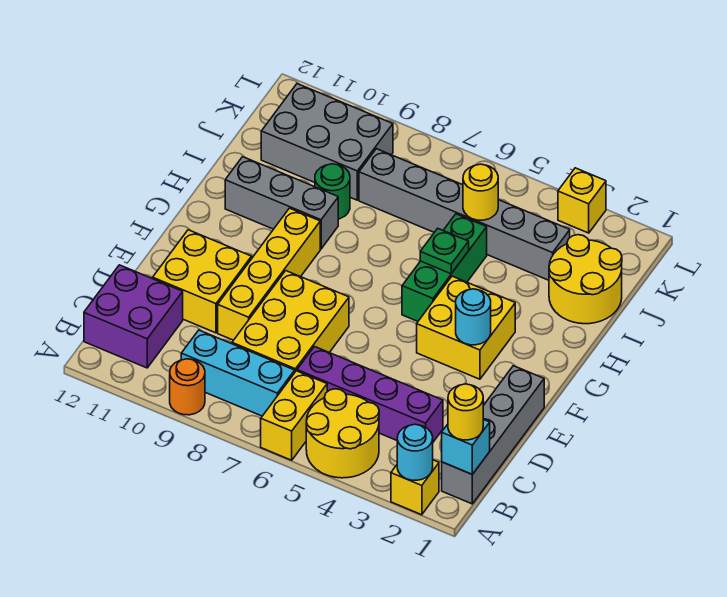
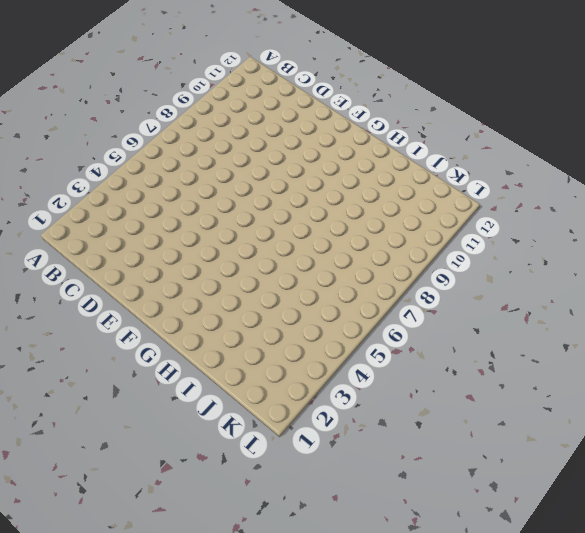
none -> yellow 1x1 brick [391,460,439,515]
none -> yellow 2x2 round brick [306,389,379,478]
none -> yellow 1x2 brick [261,371,327,460]

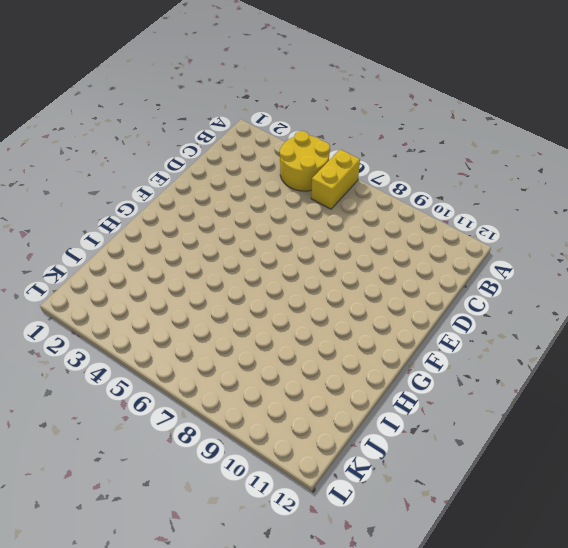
none -> yellow 1x1 brick [391,460,439,515]
none -> orange 1x1 round brick [170,359,205,415]
none -> grey 1x4 brick [442,366,544,504]

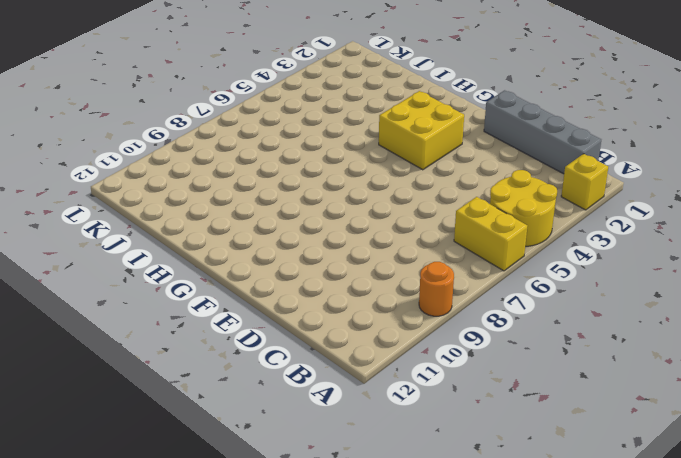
none -> cyan 1x3 brick [181,330,295,416]
none -> purple 2x2 brick [84,265,183,368]
none -> purple 1x4 brick [297,347,443,442]

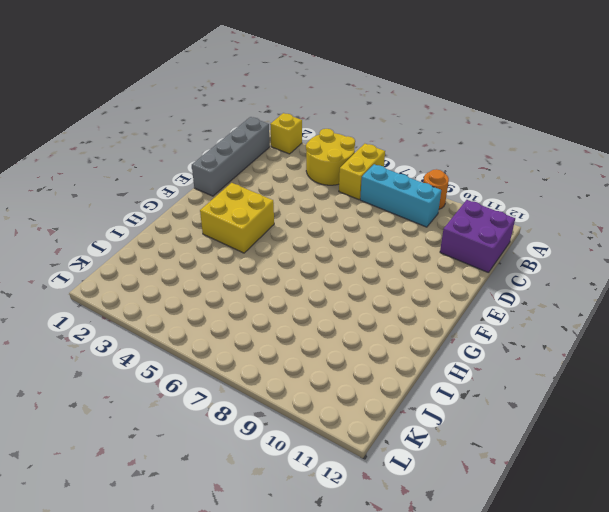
none -> purple 1x4 brick [297,347,443,442]
none -> yellow 2x3 brick [232,271,349,372]
none -> yellow 1x4 brick [218,208,320,340]

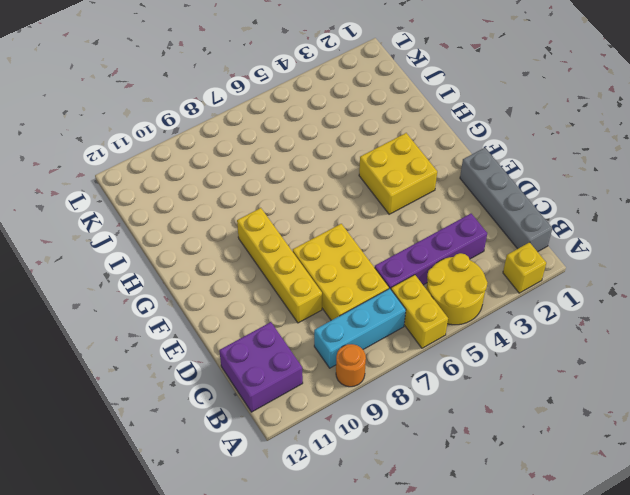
none -> yellow 2x2 brick [153,230,252,333]
none -> green 1x3 brick [402,214,487,321]
none -> grey 1x3 brick [225,157,338,249]

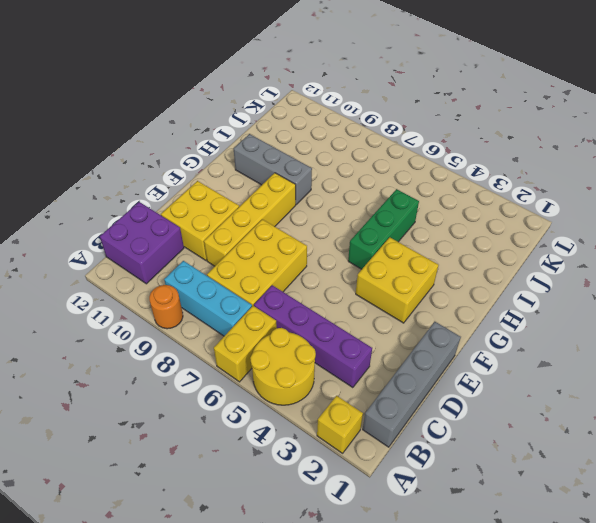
none -> yellow 2x2 round brick [549,235,622,324]
none -> green 1x1 round brick [315,164,350,219]
none -> grey 1x6 brick [359,149,570,280]

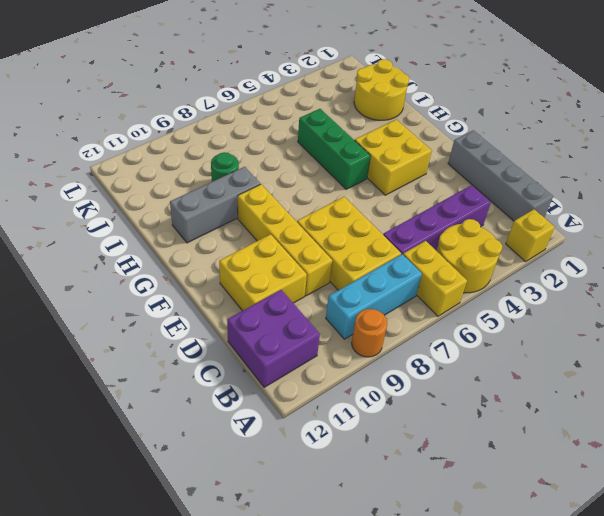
none -> grey 1x6 brick [359,149,570,280]
none -> grey 2x3 brick [261,84,393,200]
none -> yellow 1x1 brick [558,168,606,233]

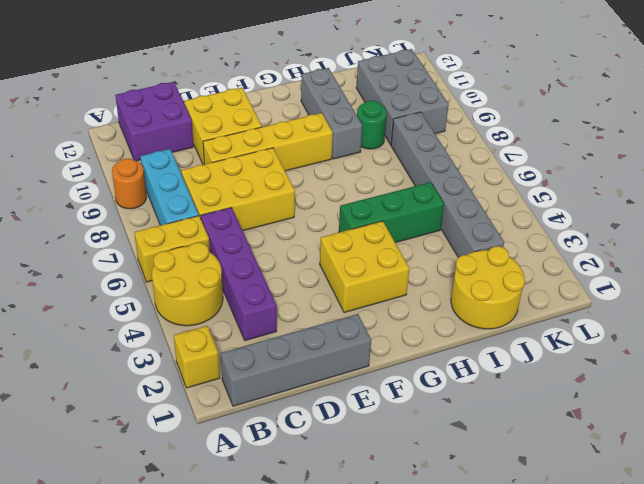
none -> yellow 1x1 brick [558,168,606,233]
none -> cyan 1x1 round brick [397,424,433,480]
none -> cyan 1x1 brick [442,419,490,474]

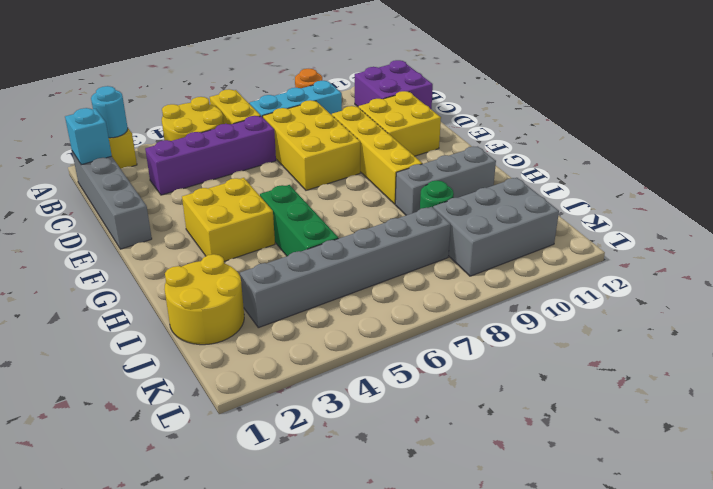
none -> yellow 1x1 brick [558,168,606,233]
none -> cyan 1x1 round brick [456,289,491,345]
none -> green 1x1 plate [420,228,469,274]

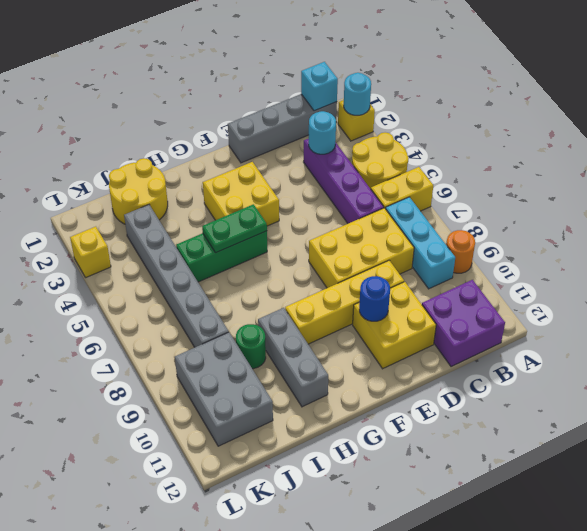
cyan 1x1 round brick [309,111,336,154] -> cyan 1x1 round brick moved to [456,289,491,345]
blue 1x1 round brick [359,276,390,321] -> none
green 1x2 plate [202,204,267,253] -> green 1x1 plate [420,228,469,274]
none -> yellow 1x1 round brick [463,164,498,220]
none -> yellow 1x1 round brick [448,384,483,440]

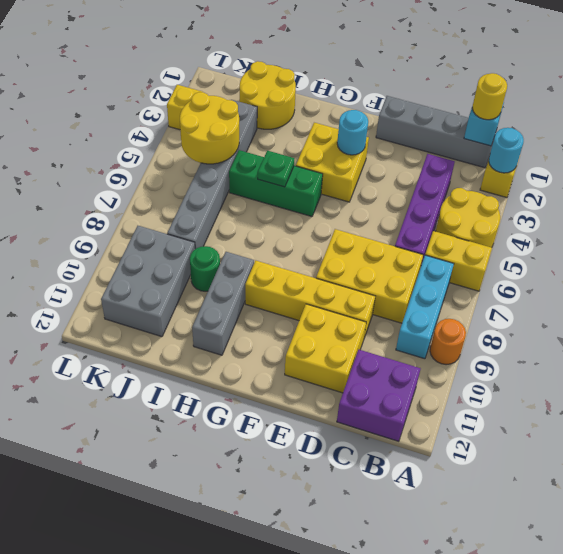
yellow 2x2 round brick [180,92,239,164] -> yellow 1x1 round brick [463,164,498,220]

